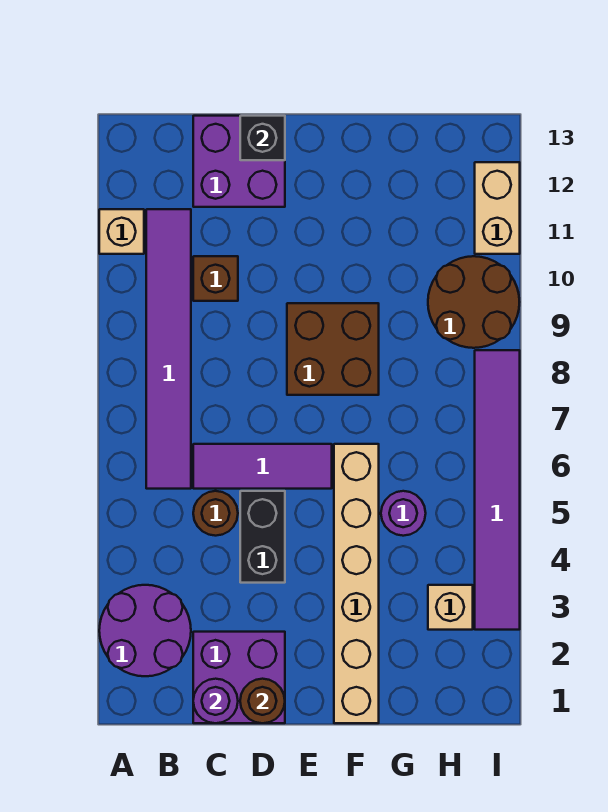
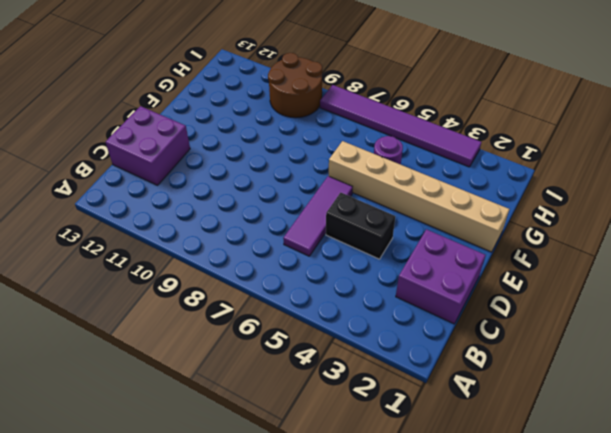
none -> purple 2x2 round brick [99,585,191,676]
none -> tan 1x1 brick [99,209,144,254]
none -> purple 1x6 tile [146,209,191,489]

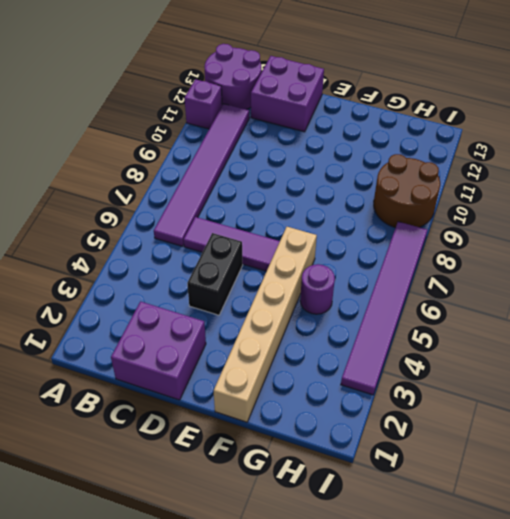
purple 1x1 brick [185,79,222,129] -> tan 1x1 brick [99,209,144,254]
purple 2x2 round brick [204,44,261,109] -> purple 2x2 round brick moved to [99,585,191,676]
none -> brown 1x1 round brick [193,491,238,536]
none -> brown 1x1 brick [193,256,238,301]
none -> brown 2x2 brick [287,303,379,395]

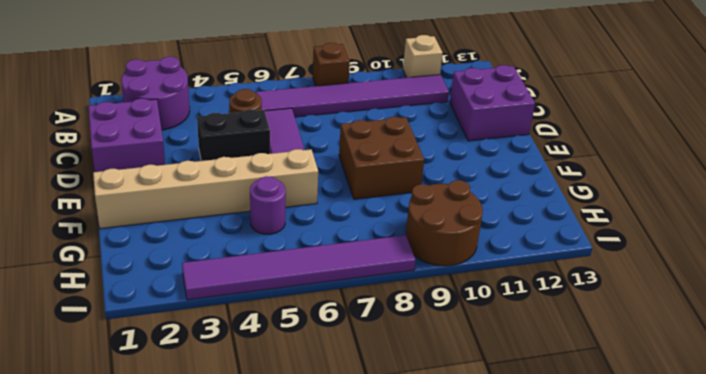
brown 1x1 brick [313,43,350,86] -> brown 1x1 brick moved to [193,256,238,301]
none -> tan 1x1 brick [428,585,473,630]
none -> tan 1x2 brick [475,162,520,254]
none -> purple 1x1 round brick [193,679,238,723]

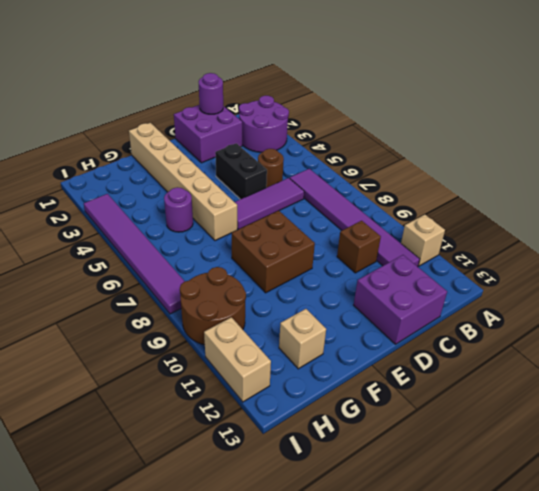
tan 1x1 brick [279,309,326,369] -> tan 1x1 brick moved to [428,585,473,630]
none -> brown 1x1 round brick [240,679,285,723]
none -> black 1x1 brick [240,116,285,160]

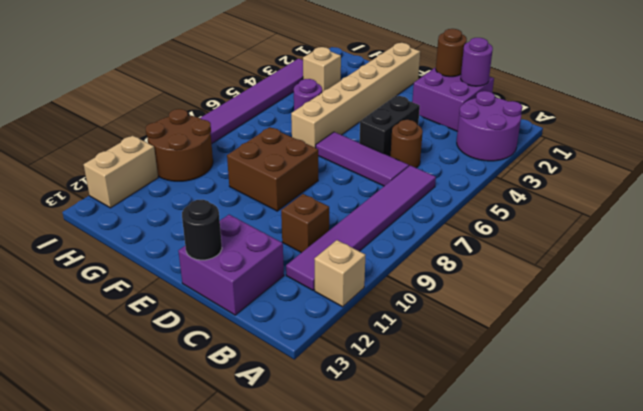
black 1x1 round brick [182,200,222,260] -> black 1x1 brick [240,116,285,160]

